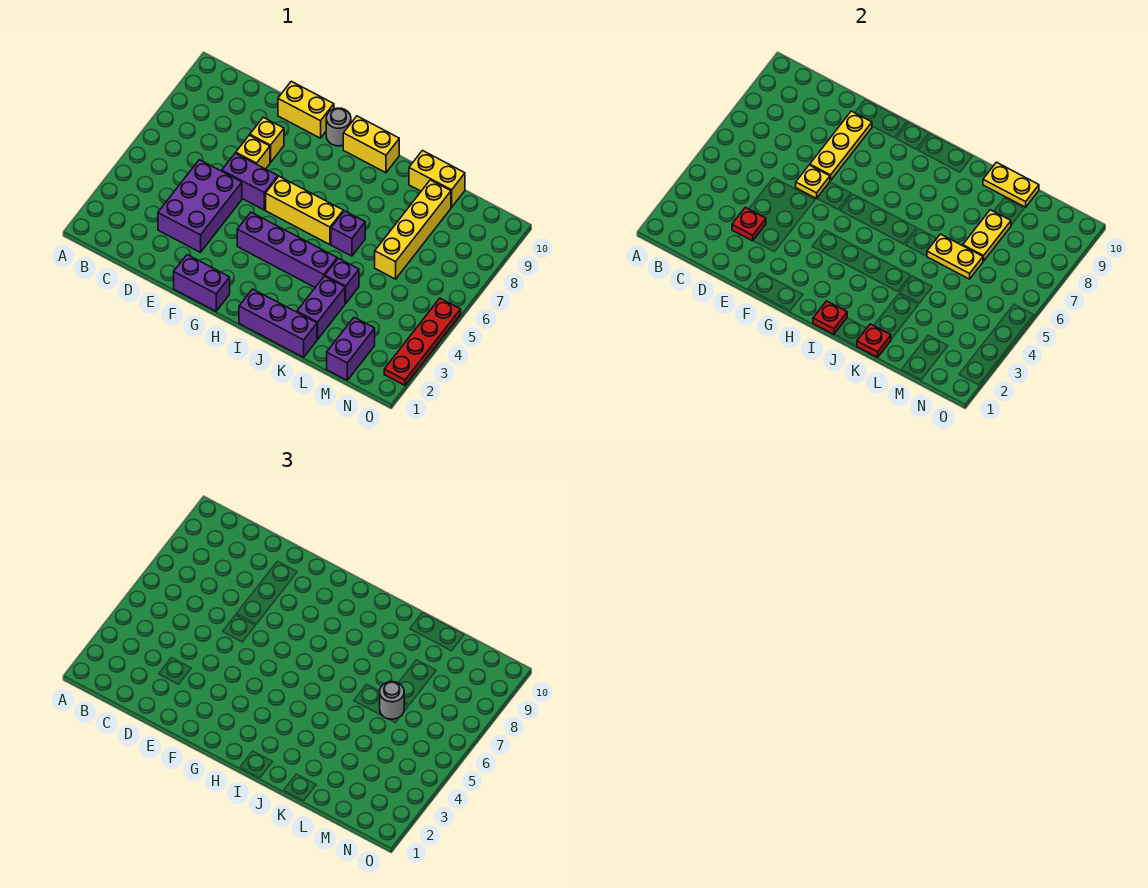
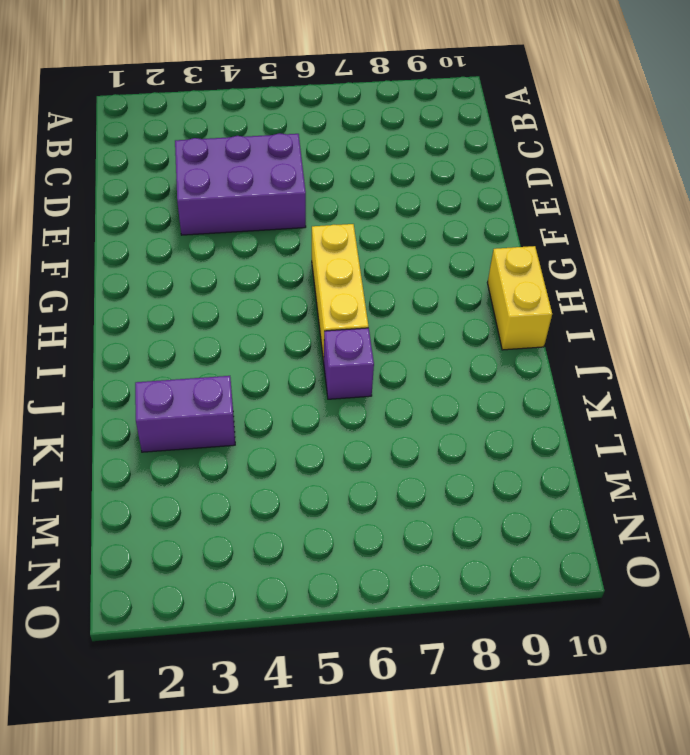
none -> purple 1x2 brick [222,153,278,210]
none -> yellow 1x1 brick [236,135,270,169]
none -> yellow 1x1 brick [250,117,284,163]

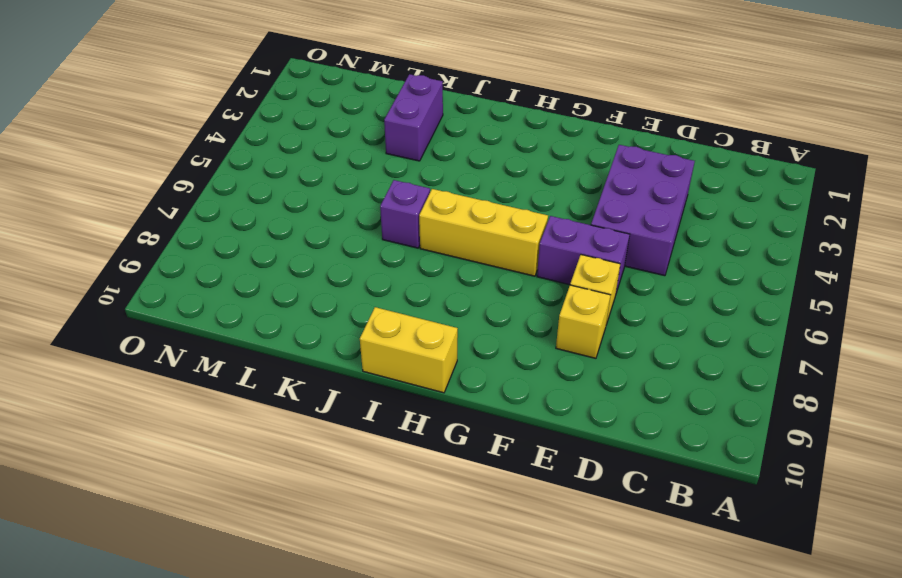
none -> yellow 1x2 brick [278,81,334,138]
none -> purple 1x2 brick [174,255,230,311]
none -> purple 1x4 brick [237,212,337,287]

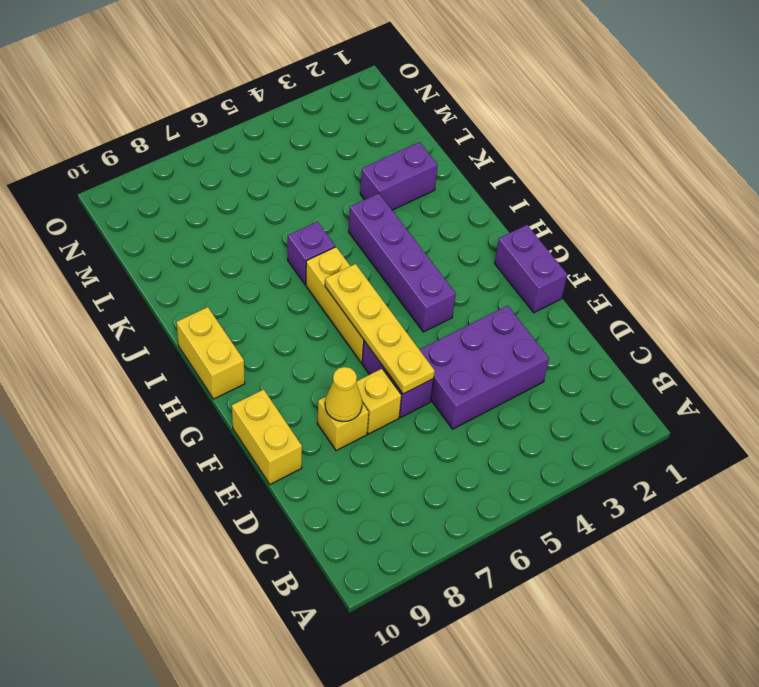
yellow 1x4 plate [325,264,435,394] -> yellow 1x1 plate [796,165,830,199]
yellow 1x1 cone [325,367,362,421] -> yellow 1x3 plate [810,111,872,181]
none -> grey 1x1 round brick [326,108,351,146]
none -> purple 1x3 brick [239,289,317,357]
none -> purple 1x1 brick [325,258,359,303]

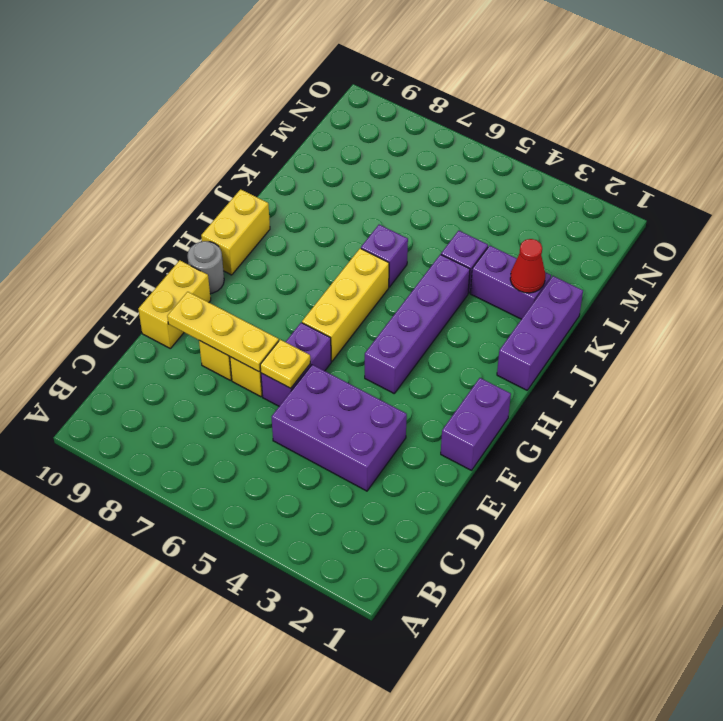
red 1x1 cone [510,239,545,293] -> none
none -> yellow 1x2 brick [409,151,465,207]
none -> yellow 1x4 brick [375,180,451,279]
none -> purple 1x2 brick [327,317,375,380]

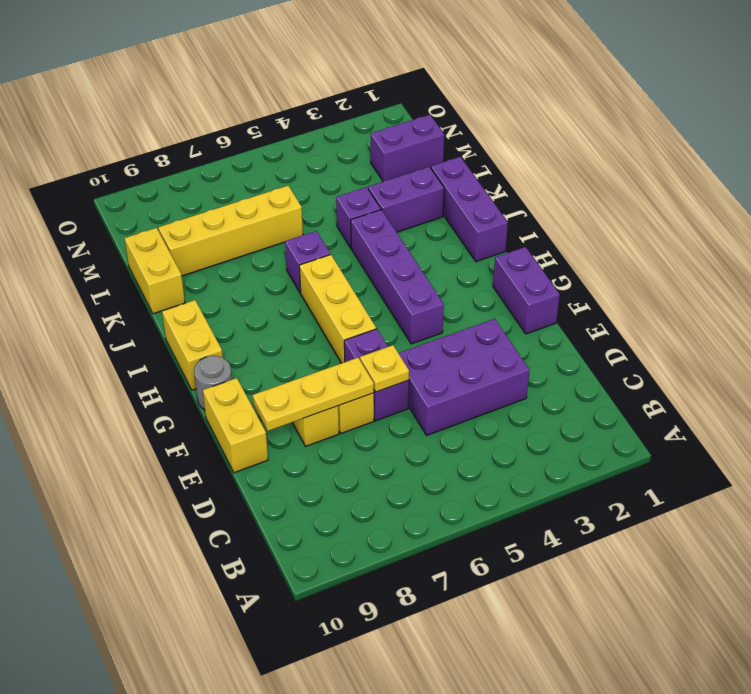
none -> red 1x4 plate [384,298,461,385]
none -> red 1x1 plate [732,207,766,241]
none -> red 1x1 plate [813,301,847,334]

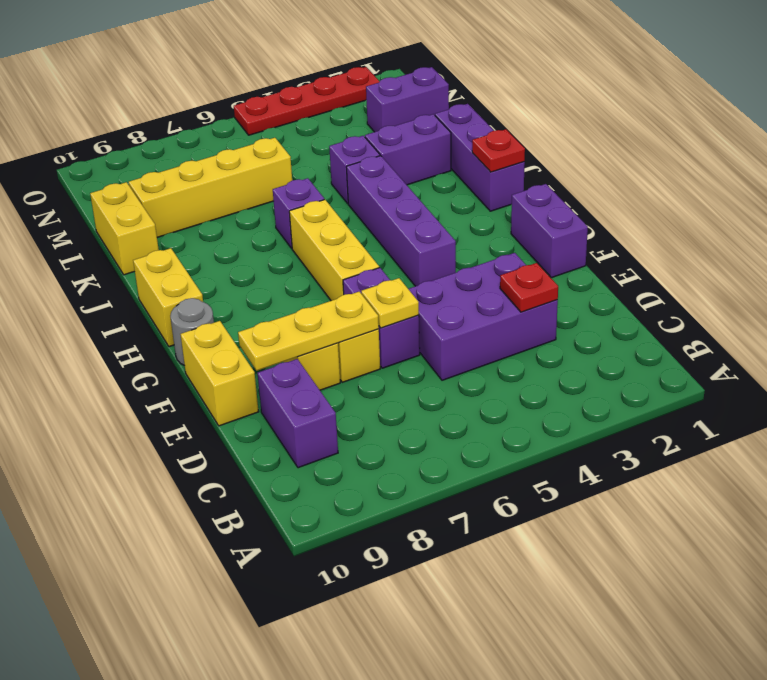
purple 1x2 brick [258,359,338,468] -> none
none -> red 1x1 plate [857,324,891,357]
none -> yellow 1x2 plate [927,234,983,279]
none -> yellow 1x2 plate [983,162,1039,207]

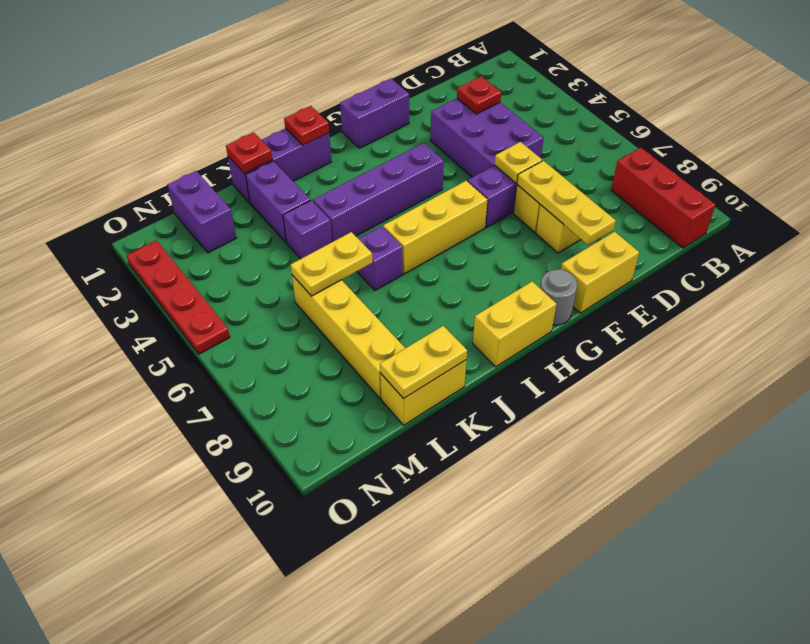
red 1x3 brick [611,148,716,248] -> none
none -> yellow 1x2 plate [963,210,1011,261]
none -> grey 1x1 round brick [380,682,404,719]

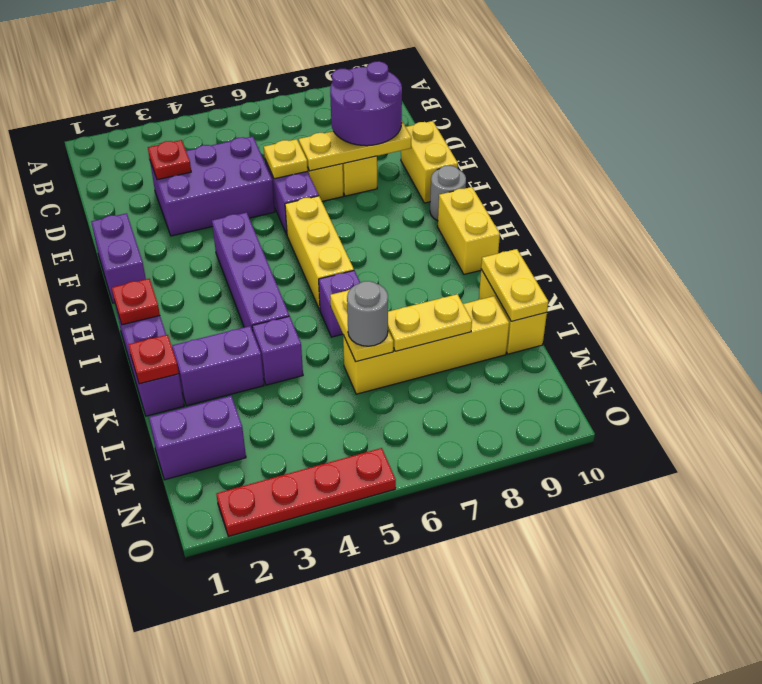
purple 2x2 round brick [330,61,402,146] -> none

